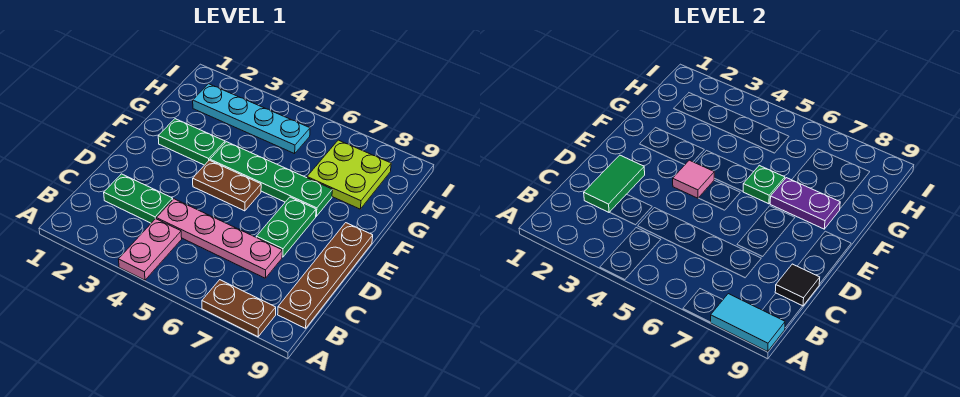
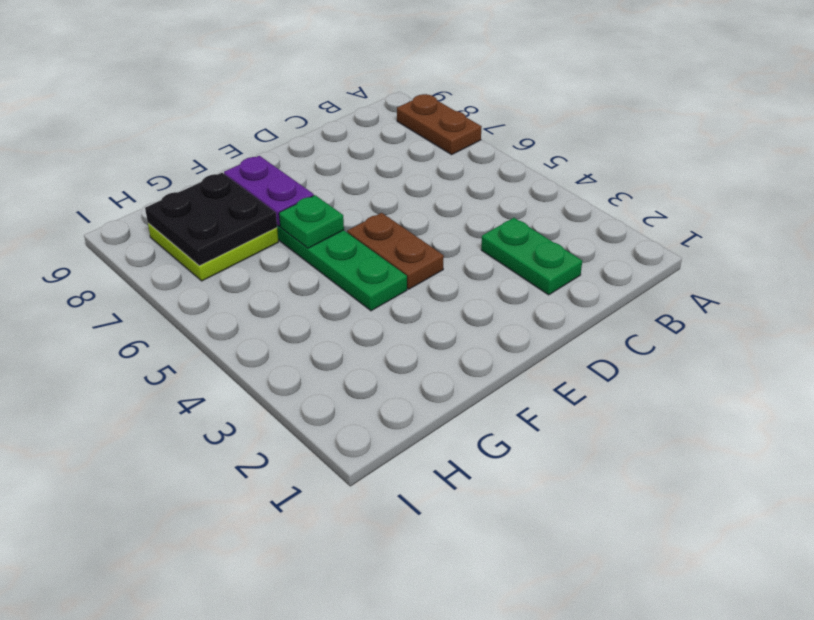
black 2x2 plate [145,173,277,266] -> none
none -> pink 1x2 plate [118,219,182,280]
none -> brown 1x4 plate [278,223,373,328]
none -> pink 1x4 plate [156,199,282,278]

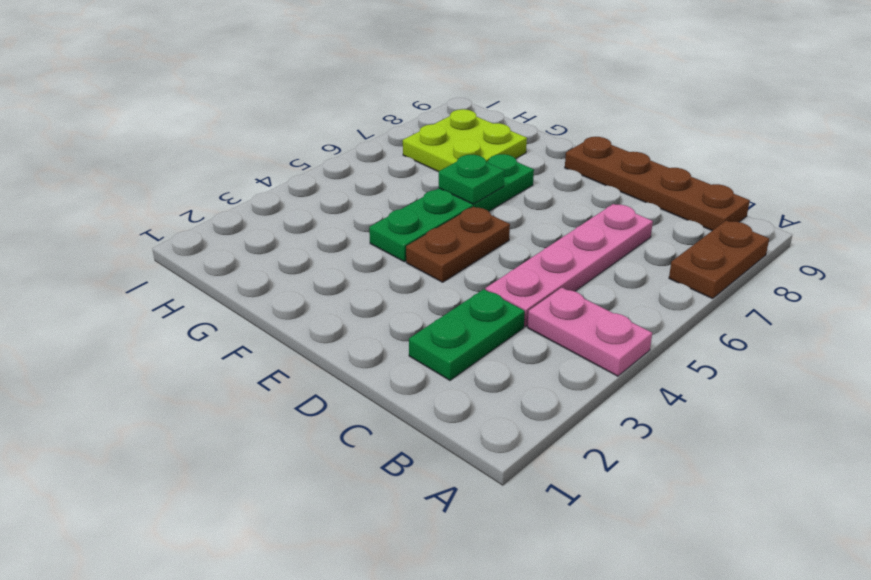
none -> green 1x2 plate [256,197,316,257]
none -> green 1x2 plate [158,119,225,165]
none -> cyan 1x4 plate [193,84,310,154]

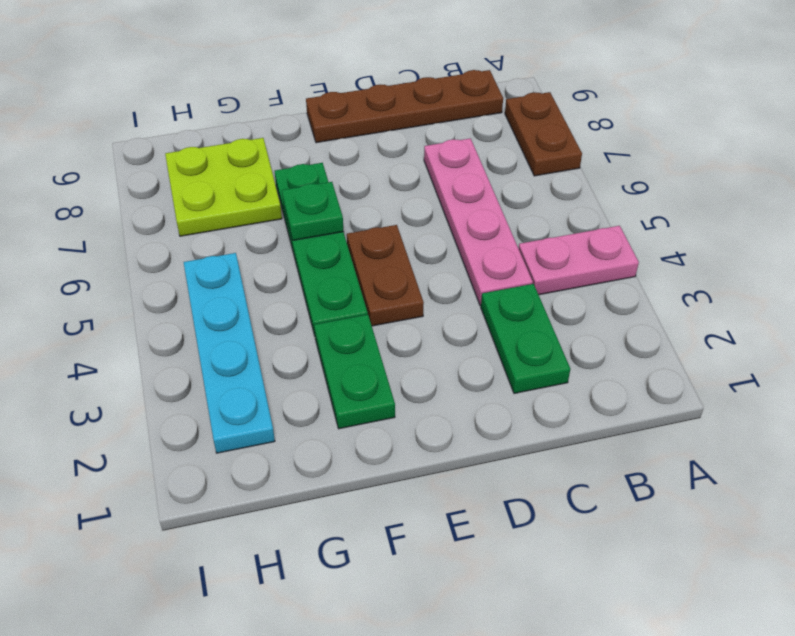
none -> green 1x2 plate [256,197,316,257]
none -> cyan 1x2 tile [710,294,785,351]
none -> green 1x2 tile [584,155,645,212]

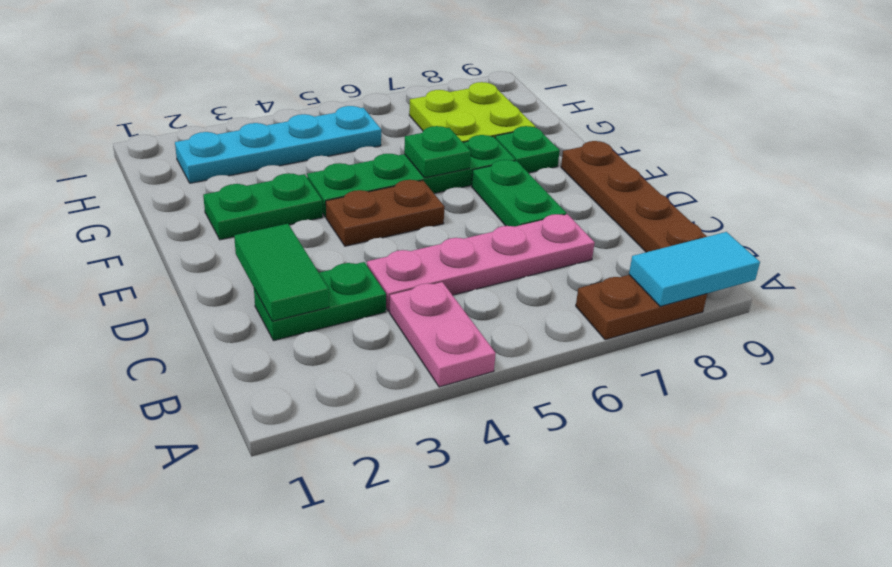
green 1x1 plate [495,126,560,173] -> none
none -> black 1x1 tile [775,264,820,306]
none -> pink 1x1 tile [673,160,715,198]
none -> purple 1x2 plate [770,178,840,229]

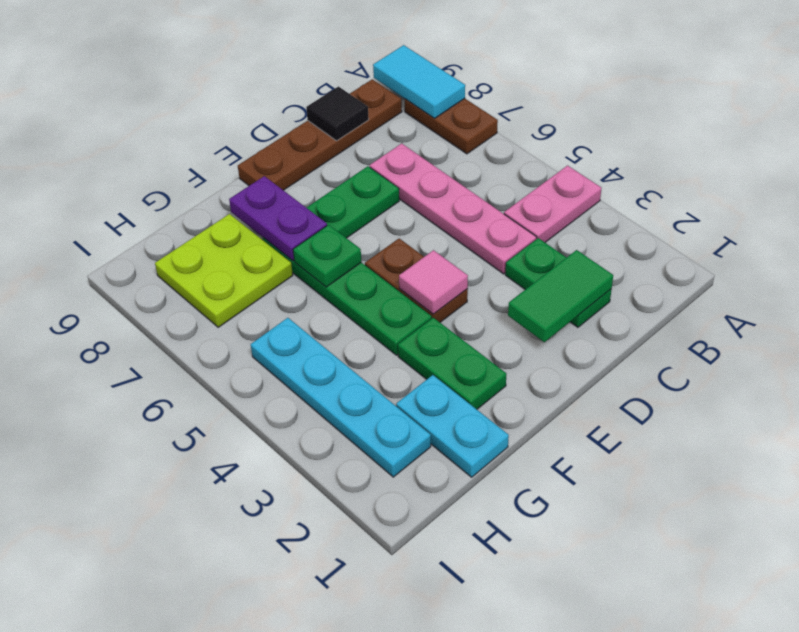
cyan 1x2 plate [396,375,509,477] -> none

